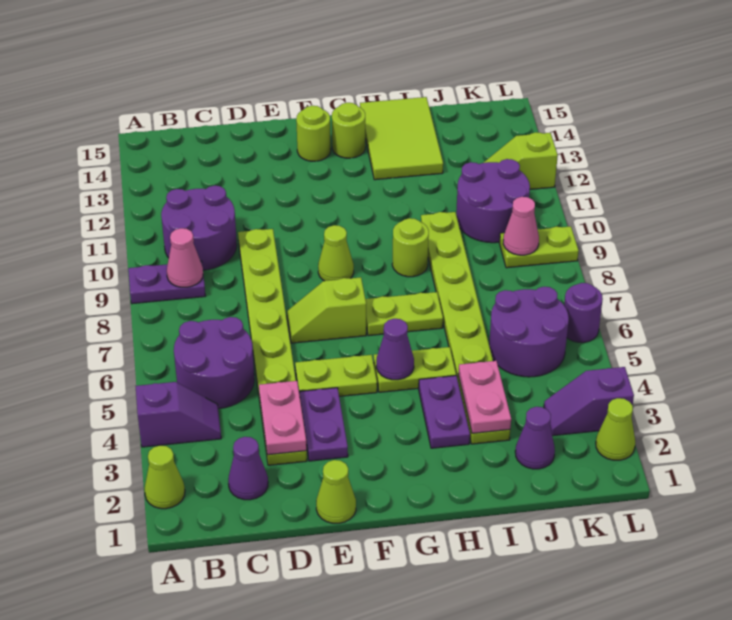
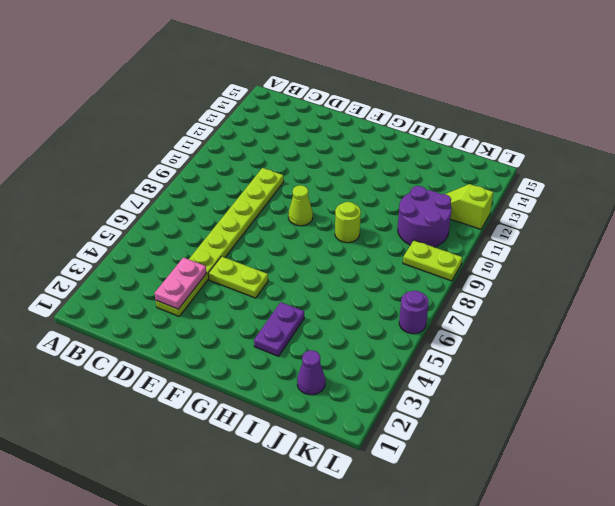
none -> lime 1x1 cone [144,445,185,509]
none -> purple 1x2 slope [136,382,221,447]
none -> purple 1x2 plate [128,261,205,304]
none -> purple 2x2 round brick [174,317,254,409]

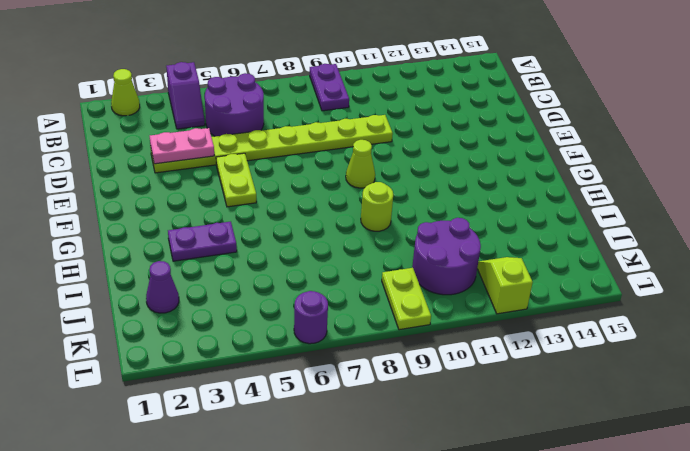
none -> purple 2x2 round brick [161,186,237,270]
none -> purple 1x1 cone [228,437,268,500]
none -> lime 1x1 cone [316,460,356,523]
none -> purple 1x2 plate [300,388,348,461]

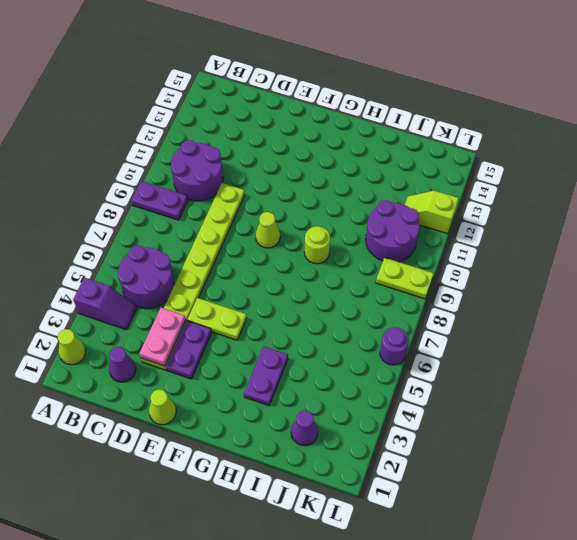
none -> lime 1x2 slope [287,277,366,343]
none -> lime 1x1 round brick [296,106,331,161]
none -> lime 1x2 plate [374,347,456,392]
none -> lime 1x2 plate [366,292,443,336]

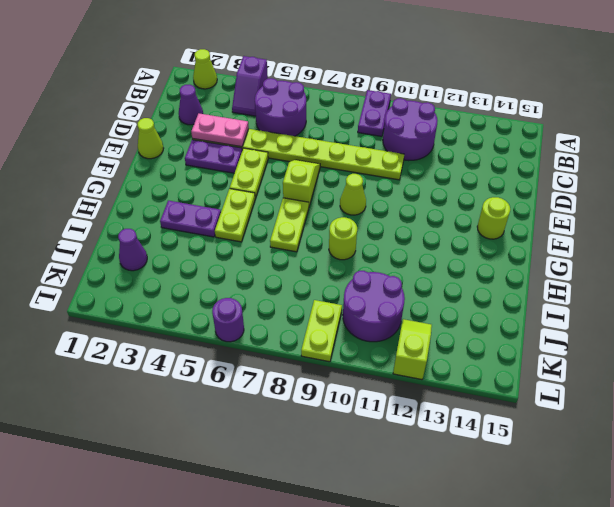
none -> lime 1x1 round brick [332,103,365,158]
none -> lime 2x3 tile [360,97,443,180]
none -> lime 1x8 plate [421,212,510,444]
none -> purple 2x2 round brick [489,287,569,377]

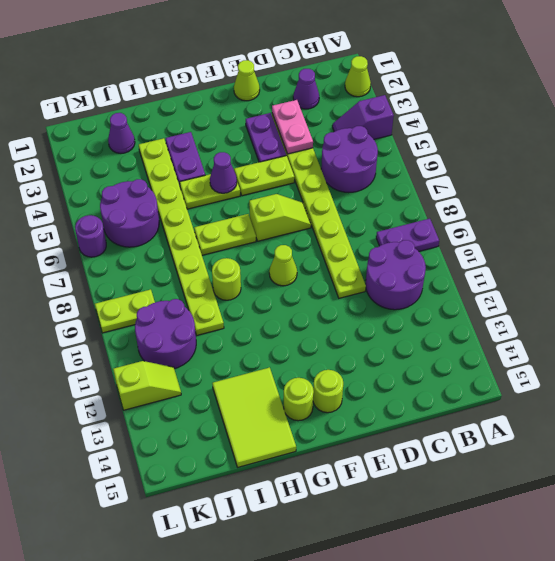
none -> purple 1x2 slope [544,367,634,436]
none -> lime 1x1 cone [596,398,635,460]
none -> pink 1x1 cone [167,228,203,287]
none -> pink 1x2 plate [458,361,511,433]

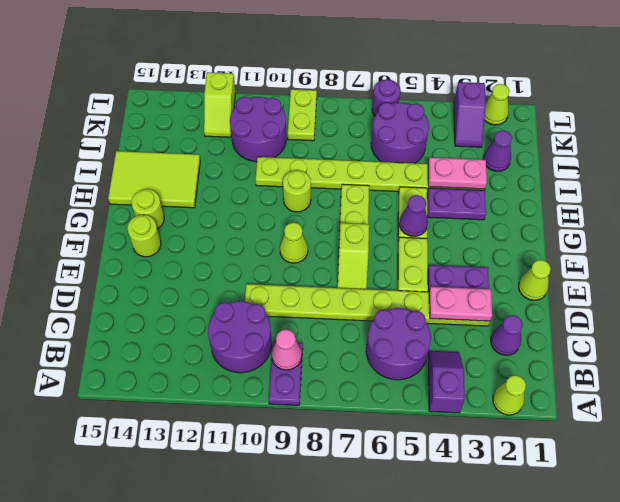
none -> pink 1x1 cone [503,197,539,255]

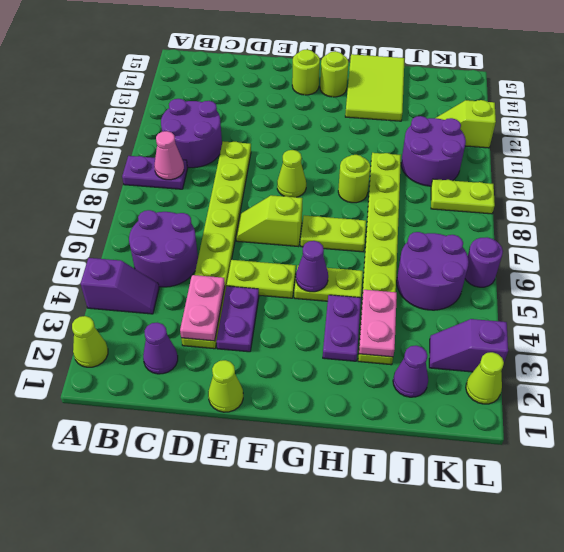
none -> pink 1x1 cone [503,197,539,255]

